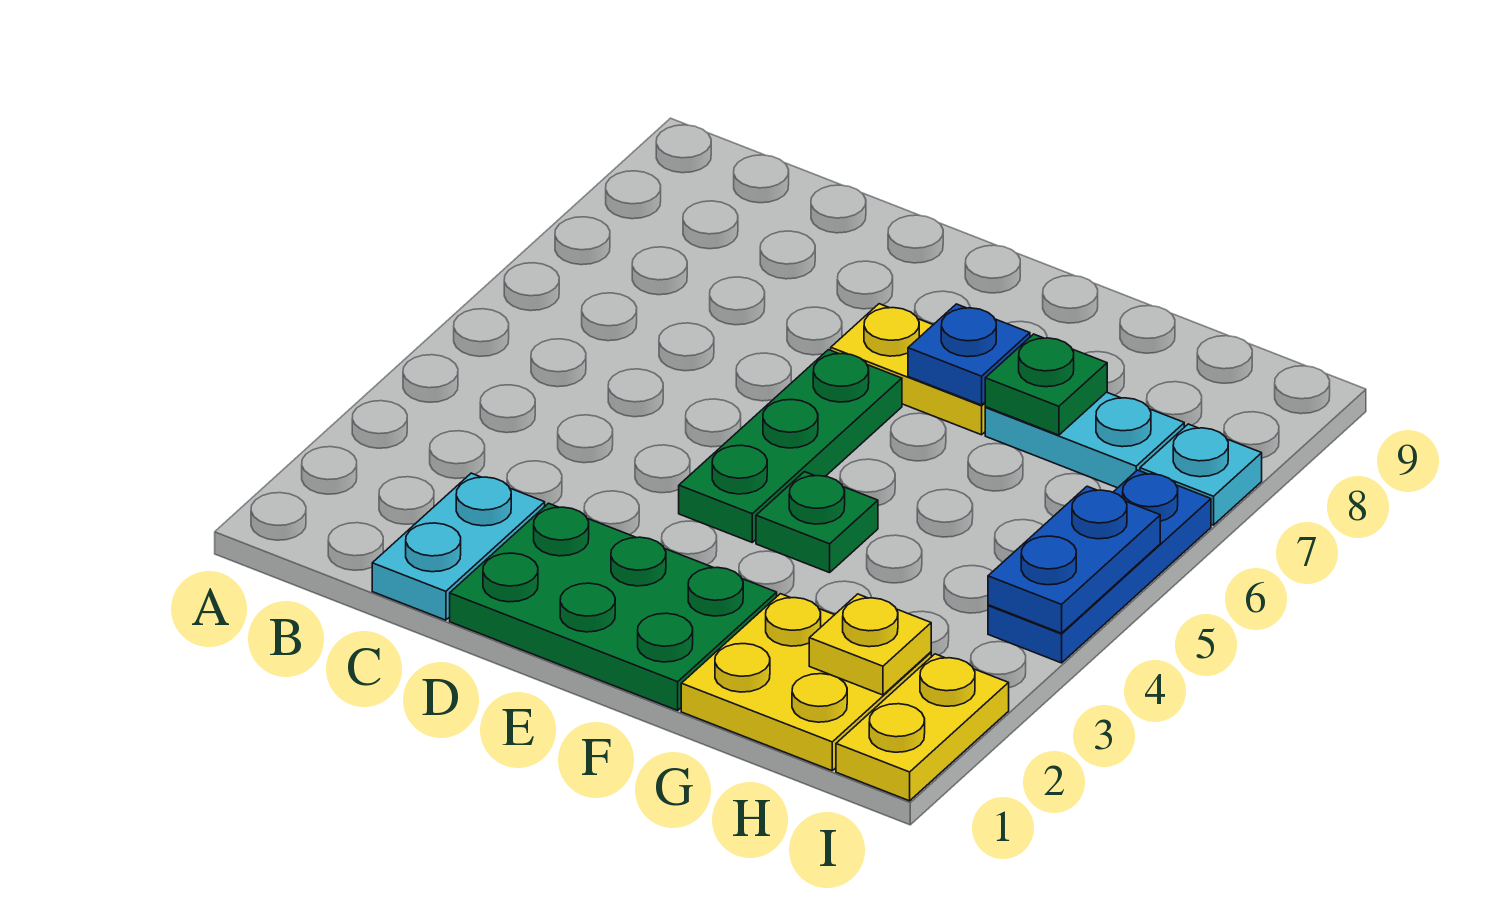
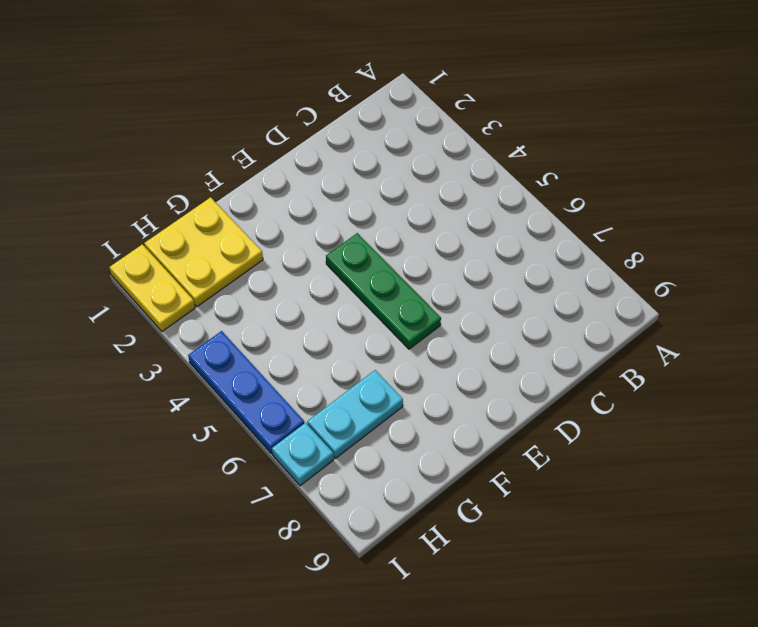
none -> cyan 1x2 plate [372,473,545,620]
none -> green 2x3 plate [450,503,777,710]
none -> yellow 1x2 plate [831,304,986,435]

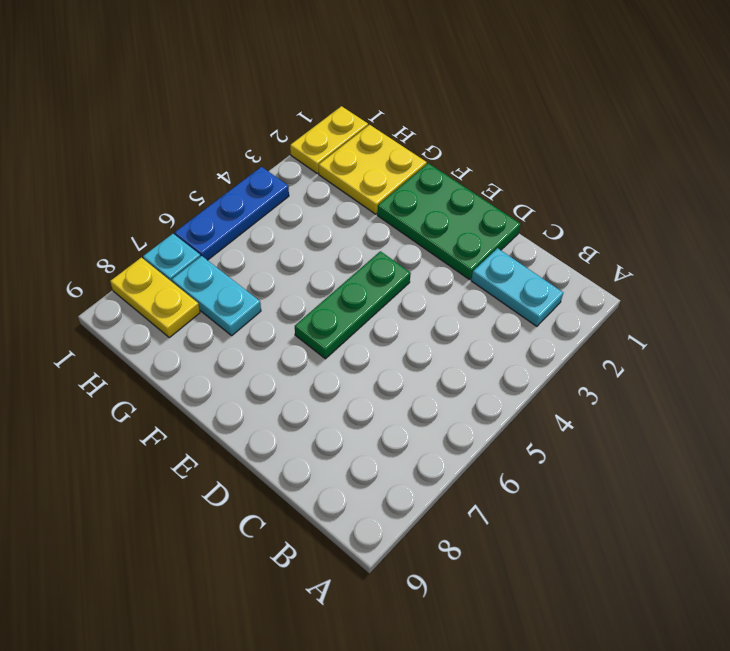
cyan 1x2 plate [471,248,563,326] -> cyan 1x2 plate turned to [372,473,545,620]
yellow 1x2 plate [110,258,200,337] -> yellow 1x2 plate moved to [831,304,986,435]
none -> green 1x1 plate [756,472,878,573]
none -> blue 1x1 plate [908,304,1030,405]
none -> green 1x1 plate [985,334,1107,435]

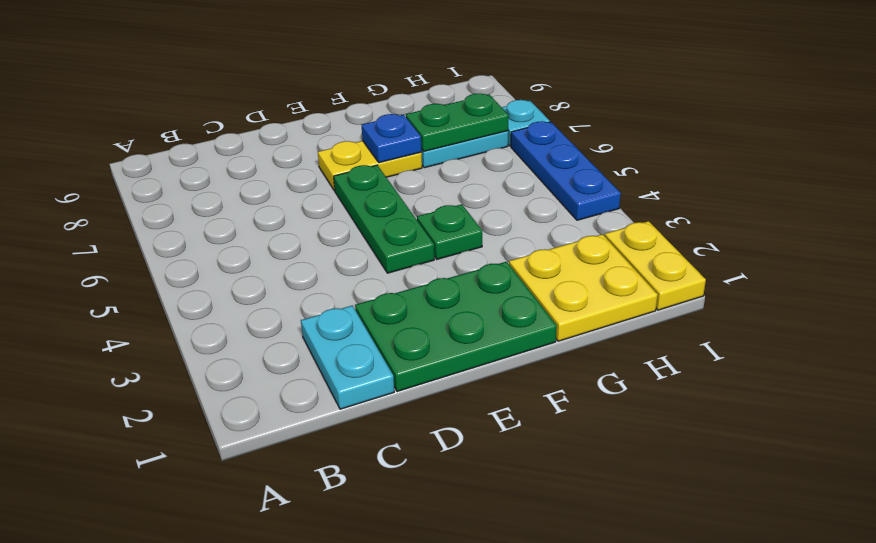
green 1x2 plate [406,94,509,151] -> green 1x1 plate [985,334,1107,435]
none -> yellow 1x1 plate [809,594,931,695]
none -> blue 1x2 plate [988,486,1160,633]

